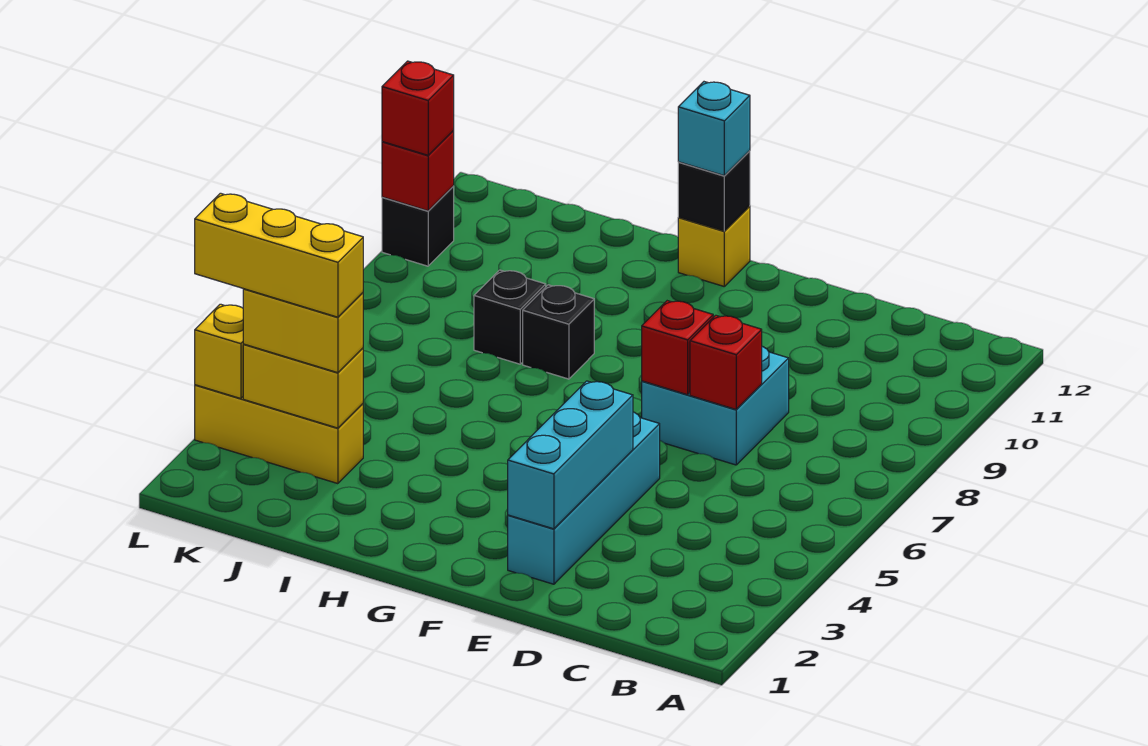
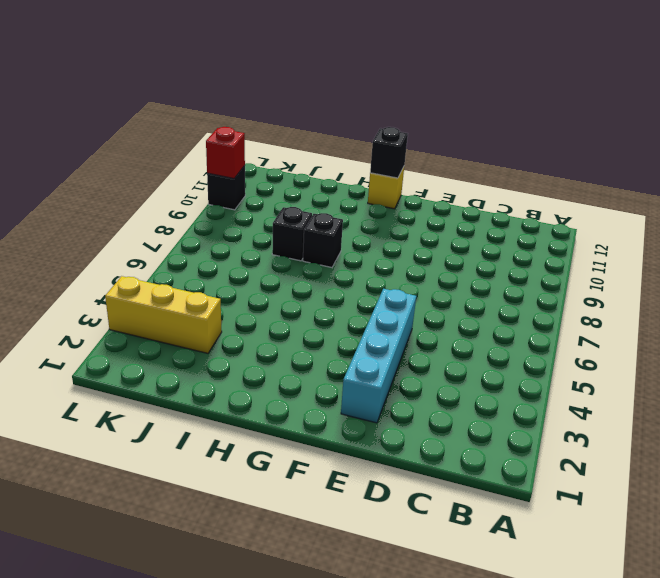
none -> cyan 2x2 brick [642,346,789,465]
none -> red 1x1 brick [690,315,762,409]
none -> cyan 1x3 brick [508,381,633,529]

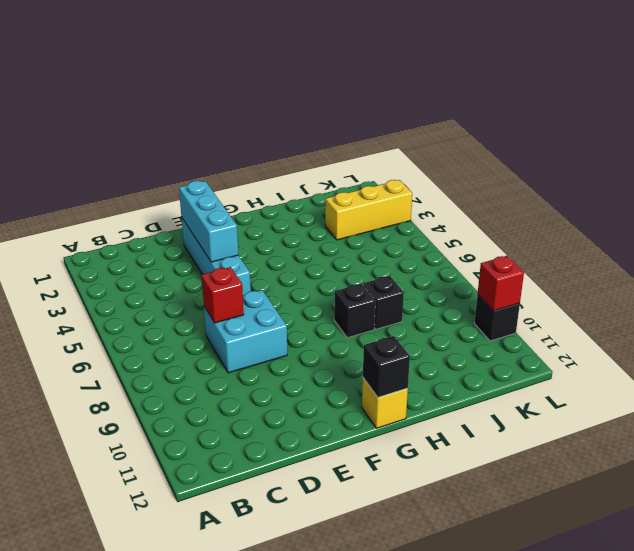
none -> red 1x1 brick [642,301,713,395]
none -> yellow 1x2 brick [243,344,363,428]
none -> yellow 1x1 brick [195,304,244,399]

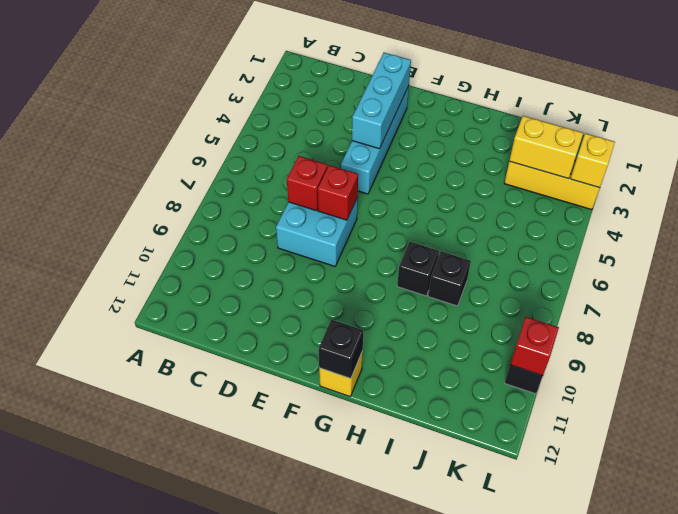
none -> cyan 1x1 brick [678,82,750,176]
none -> yellow 1x2 brick [243,289,363,373]
none -> red 1x1 brick [382,61,454,155]

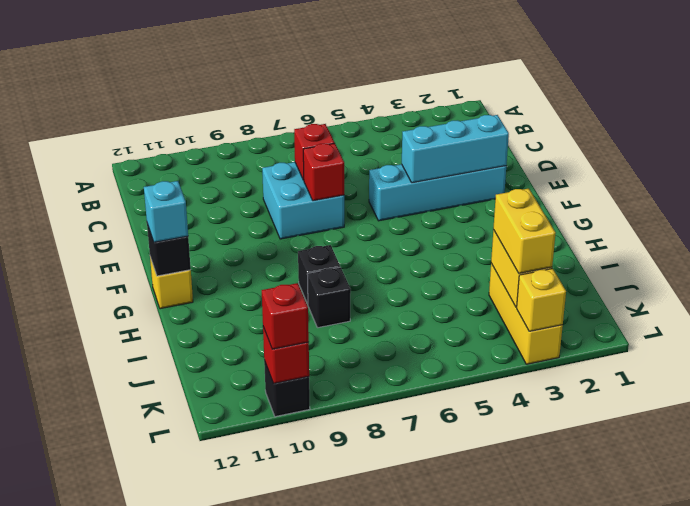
none -> yellow 1x3 brick [195,193,363,317]

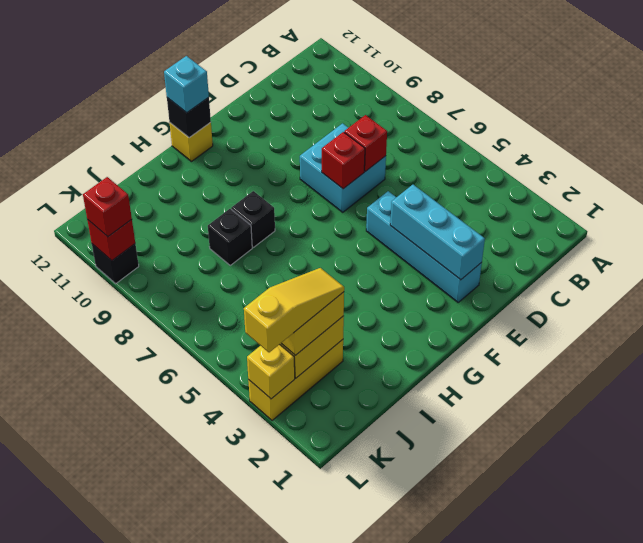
yellow 1x3 slope [244,268,344,352] -> yellow 1x3 brick [195,193,363,317]

